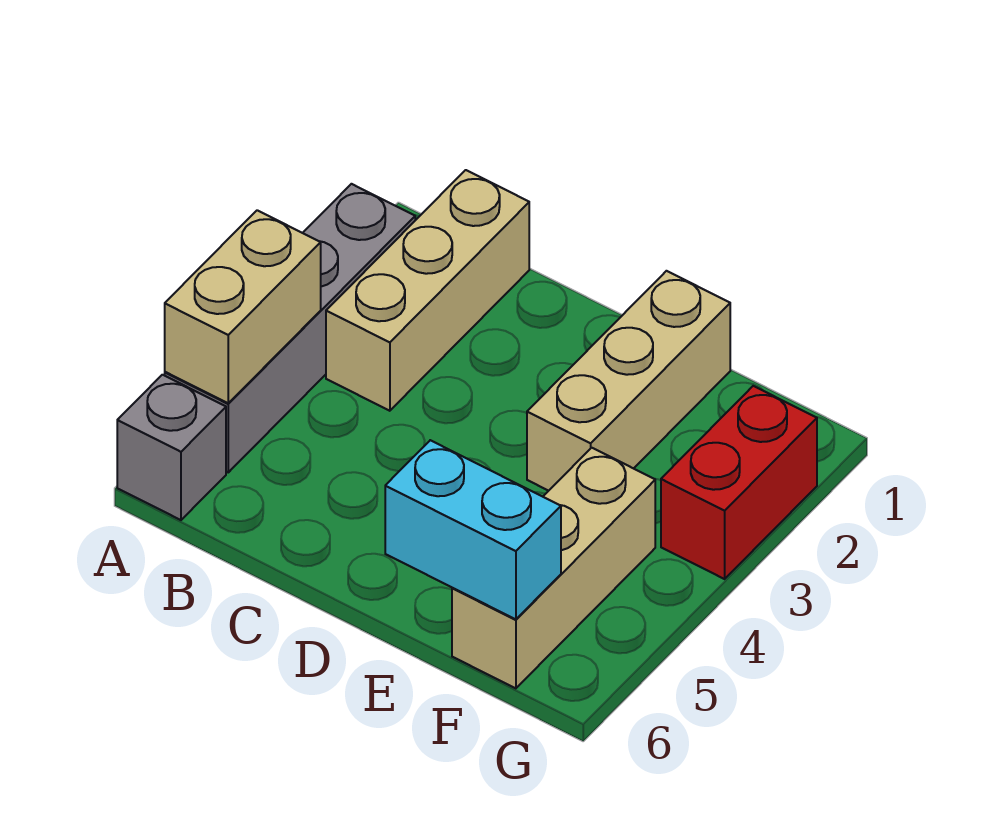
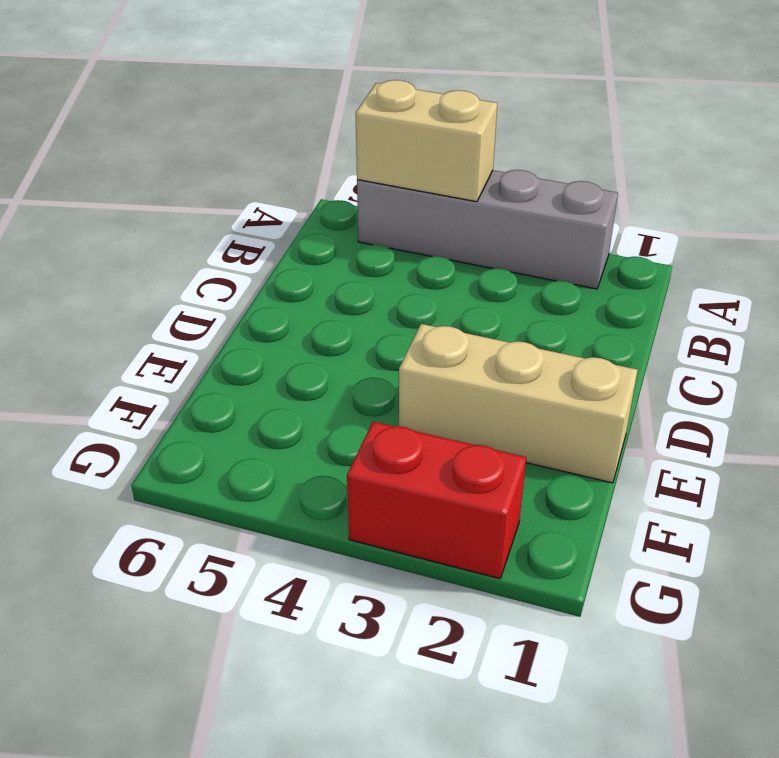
none -> grey 1x1 brick [117,375,226,520]
none -> tan 1x3 brick [326,170,529,411]

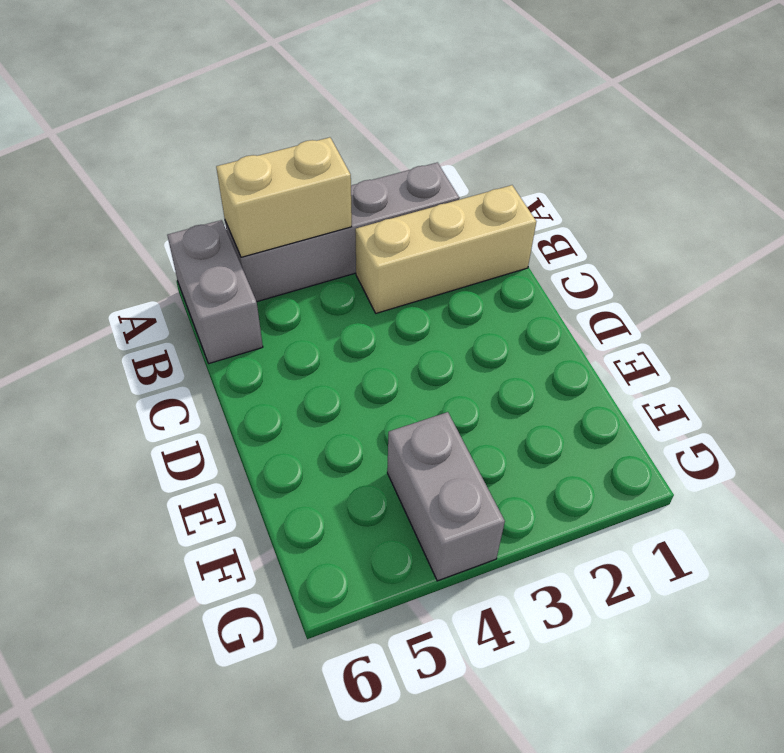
grey 1x2 brick [167,220,263,363] -> grey 1x1 brick [117,375,226,520]
grey 1x2 brick [387,412,505,581] -> tan 1x3 brick [452,448,655,688]
none -> tan 1x3 brick [527,271,730,491]
none -> red 1x2 brick [661,386,817,579]

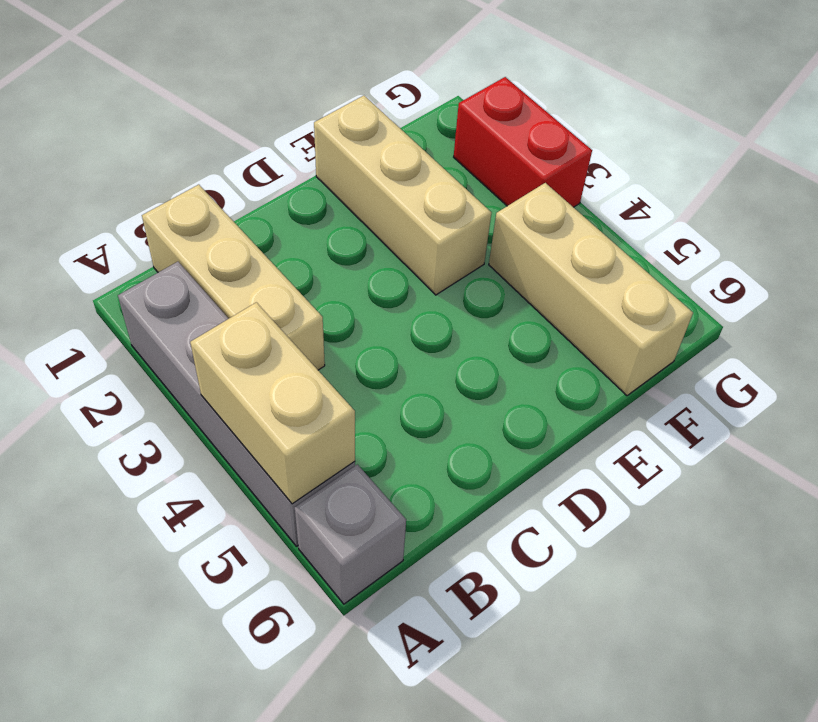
none -> cyan 1x2 brick [385,440,561,619]

